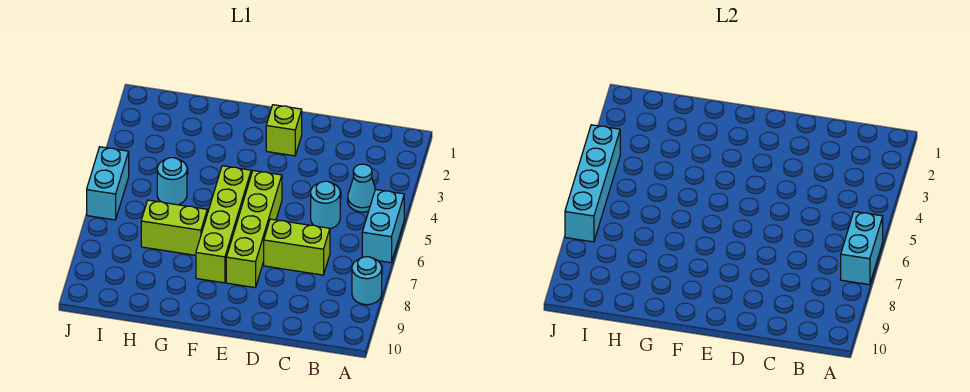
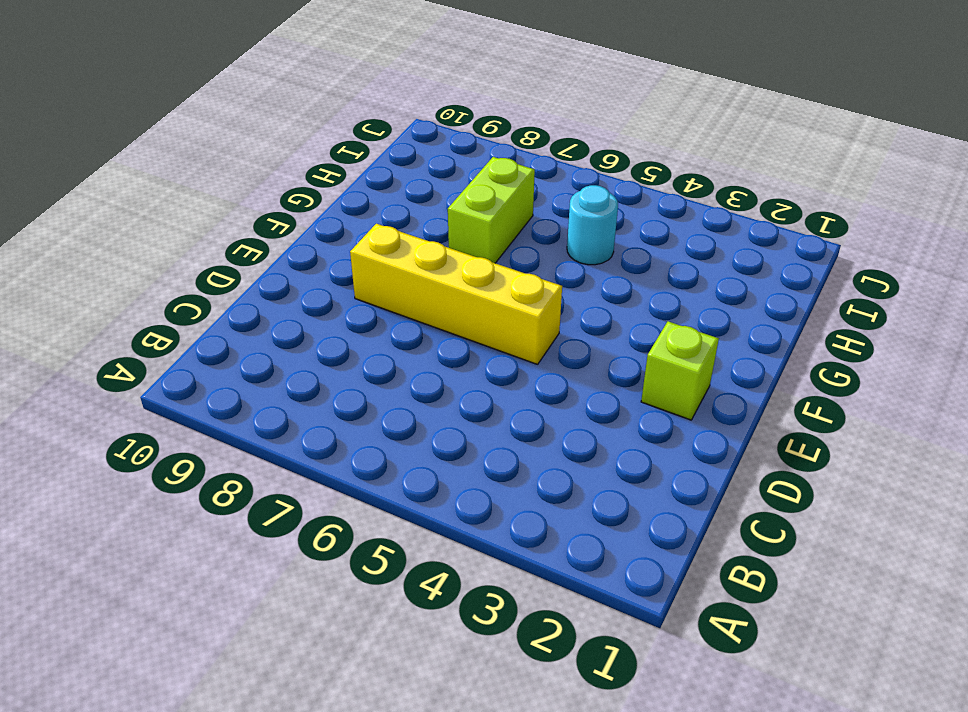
yellow 1x4 brick [350,224,562,364] -> lime 1x4 brick [226,171,282,288]
none -> cyan 1x2 brick [362,189,404,263]
none -> cyan 1x1 round brick [352,257,382,305]
none -> cyan 1x1 cone [348,164,375,212]

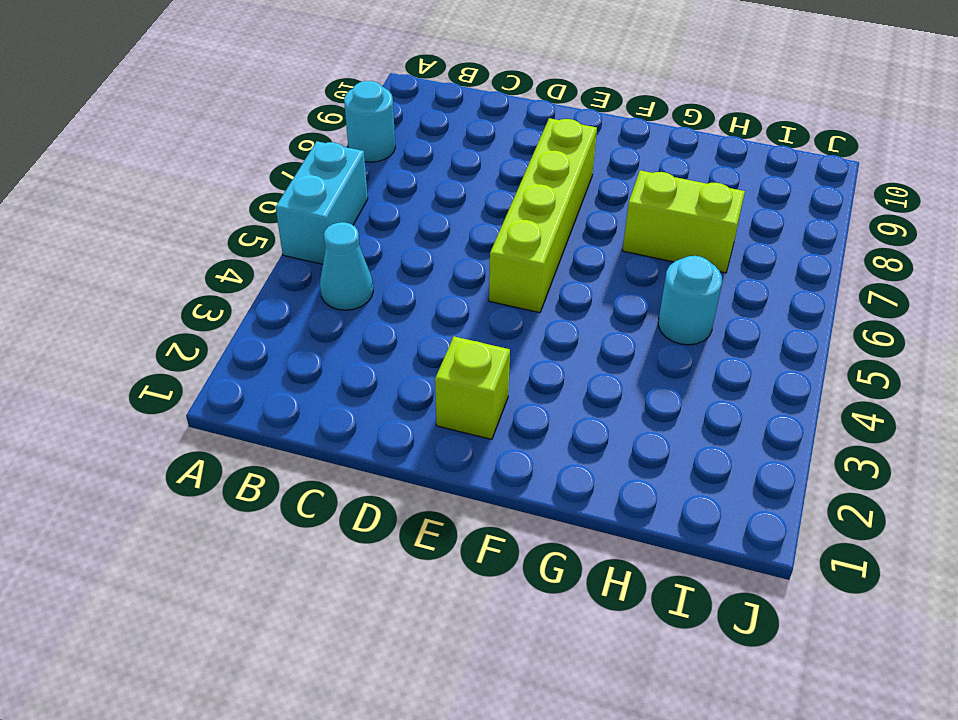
none -> cyan 1x1 round brick [311,181,340,229]
none -> lime 1x2 brick [264,219,330,275]
none -> lime 1x4 brick [196,166,251,283]

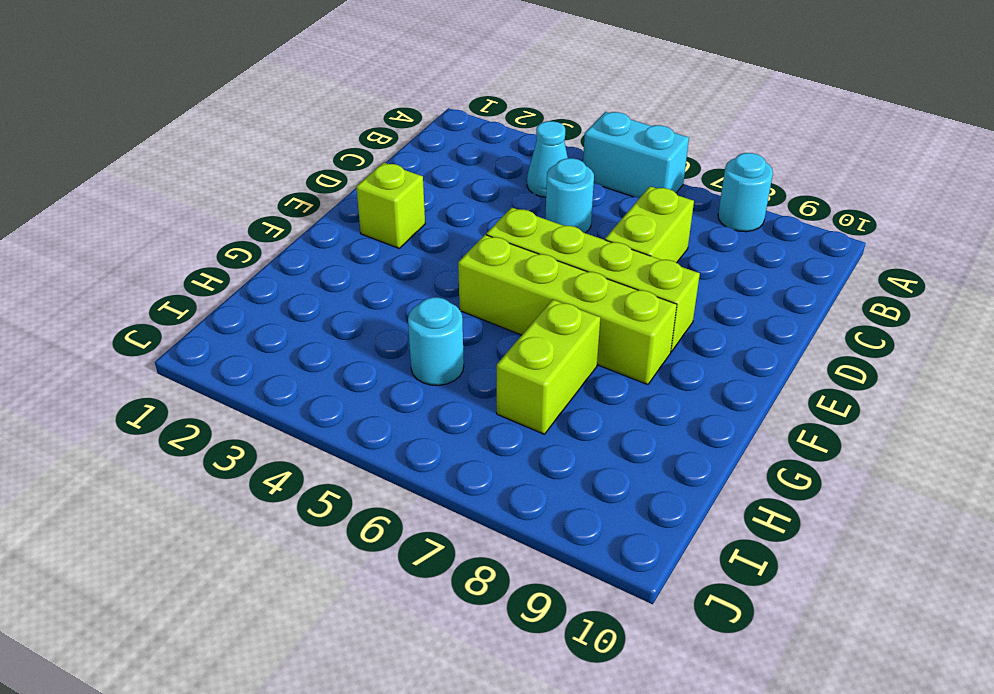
none -> cyan 1x2 brick [87,147,129,220]
none -> cyan 1x2 brick [841,212,883,285]
none -> cyan 1x4 brick [565,125,620,242]

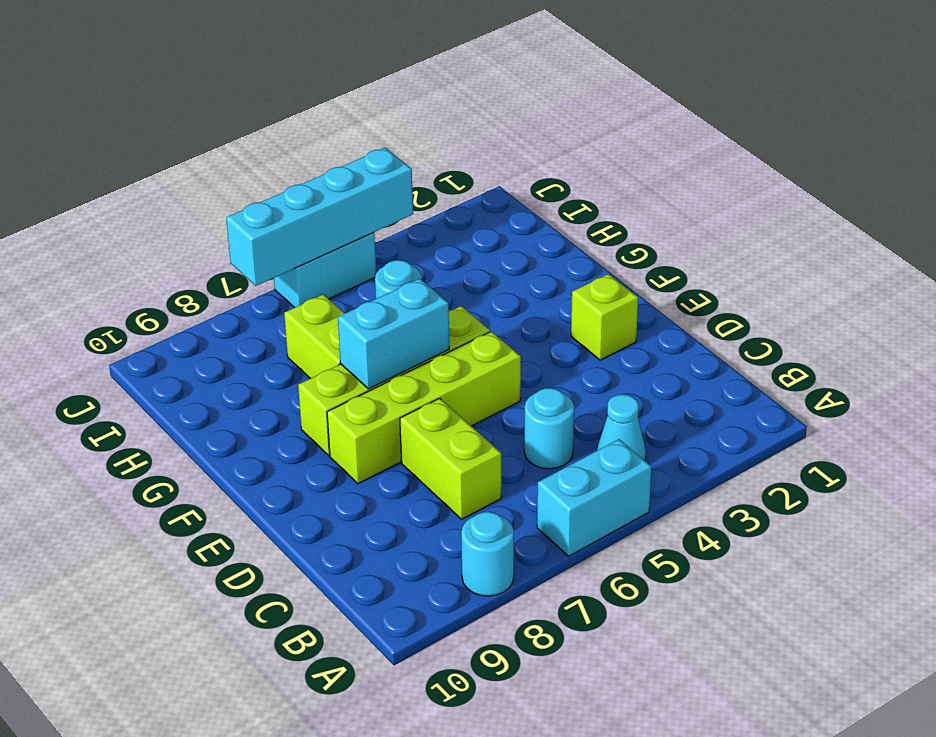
cyan 1x2 brick [338,278,449,389] -> cyan 1x2 brick moved to [841,212,883,285]

